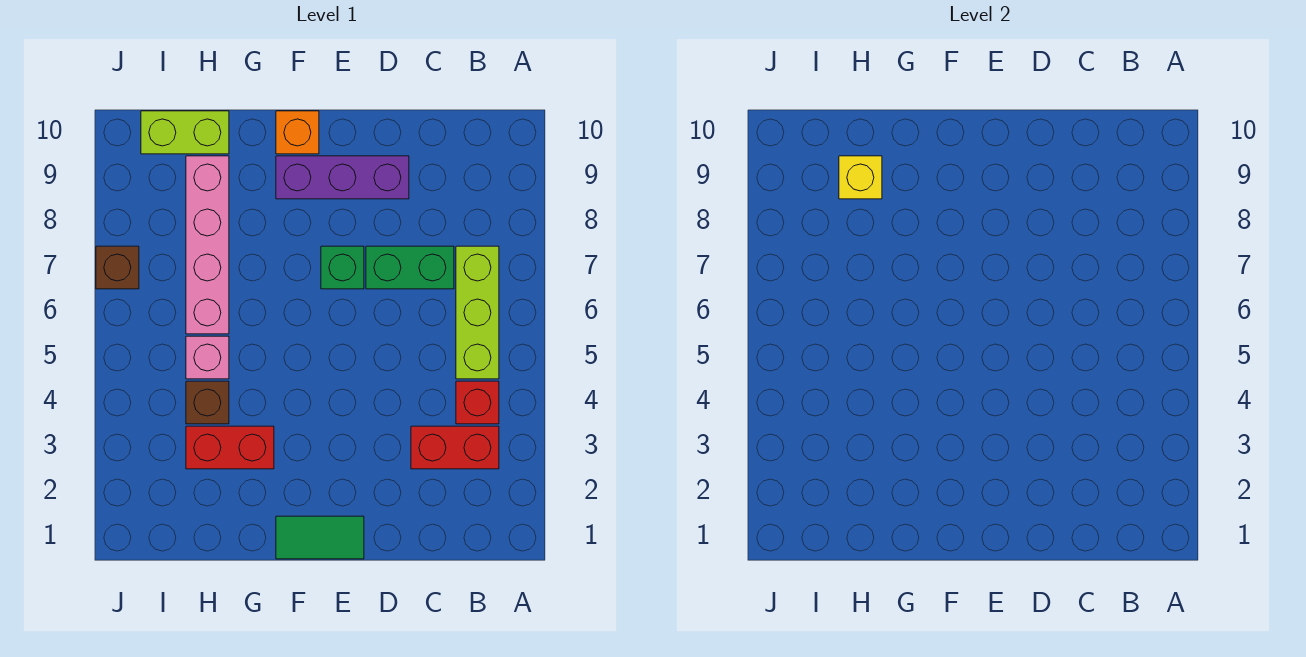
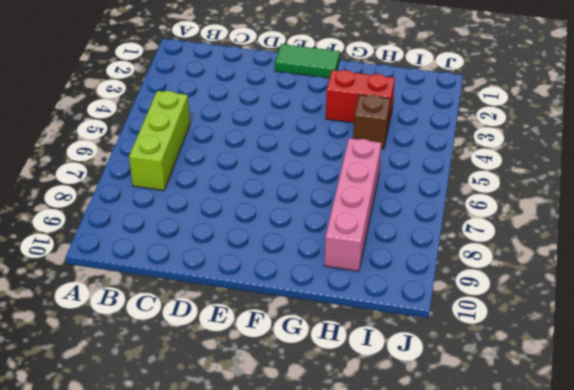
none -> red 1x2 brick [411,426,499,469]
none -> red 1x1 brick [456,381,499,424]
none -> green 1x2 brick [366,246,454,289]

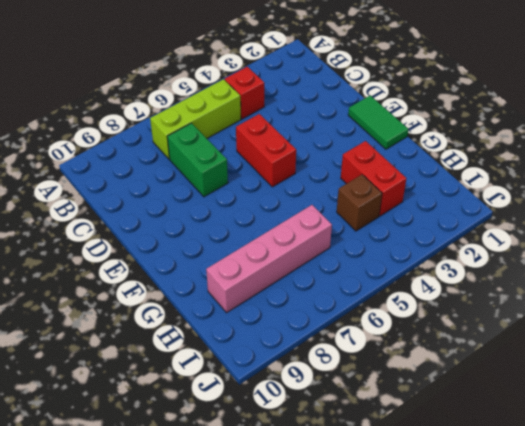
red 1x2 brick [236,114,296,187] -> red 1x2 brick moved to [411,426,499,469]
none -> purple 1x3 brick [276,156,409,199]
none -> green 1x1 brick [321,246,364,289]
none -> orange 1x1 brick [276,111,319,154]

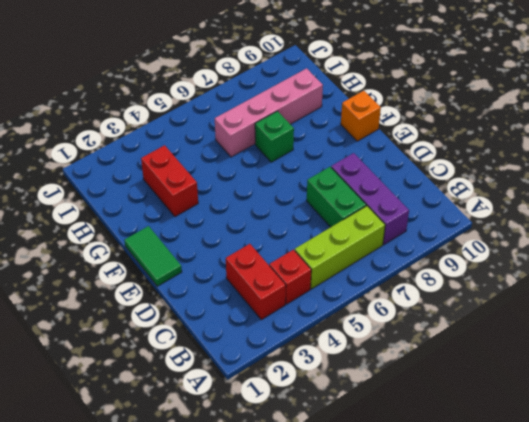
purple 1x3 brick [331,153,409,245] -> purple 1x3 brick moved to [276,156,409,199]
green 1x1 brick [255,111,294,162] -> green 1x1 brick moved to [321,246,364,289]
none -> brown 1x1 brick [186,381,229,424]
none -> pink 1x1 brick [186,336,229,379]
none -> lime 1x2 brick [141,111,229,154]

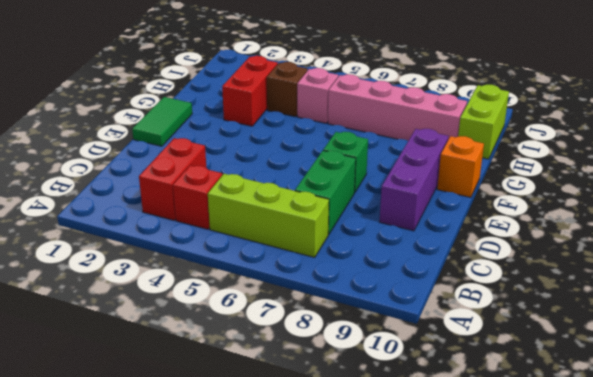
none -> brown 1x1 brick [96,246,139,289]
none -> yellow 1x1 brick [839,156,882,199]

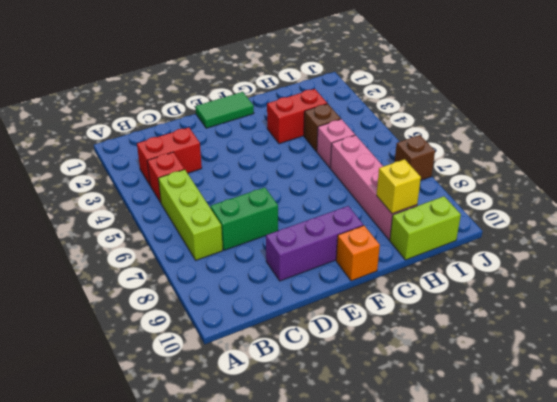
none -> green 1x1 brick [321,246,364,289]

